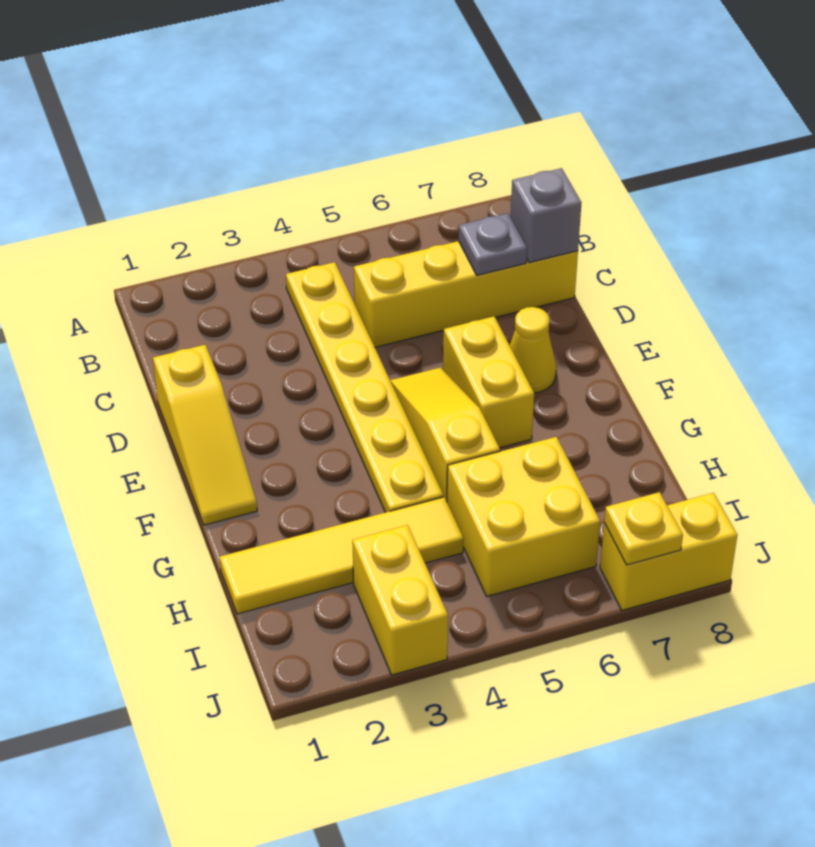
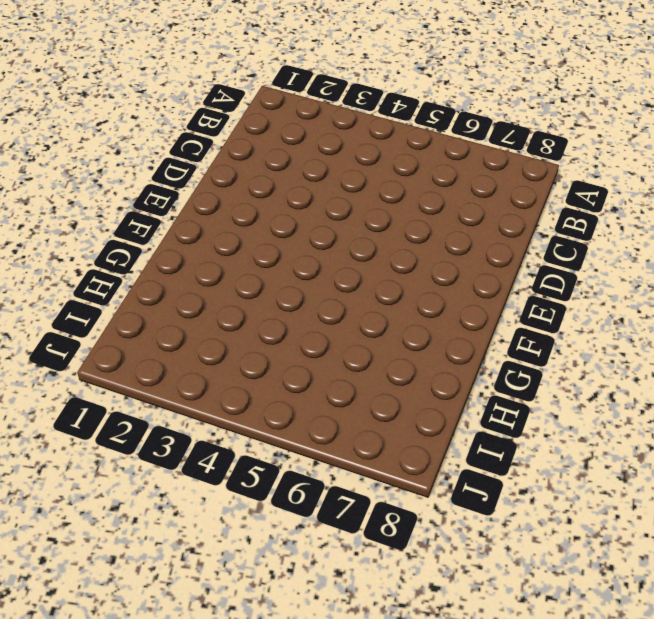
none -> yellow 1x6 plate [286,262,443,512]
none -> yellow 1x4 brick [354,241,578,347]
none -> yellow 1x3 slope [153,345,257,525]

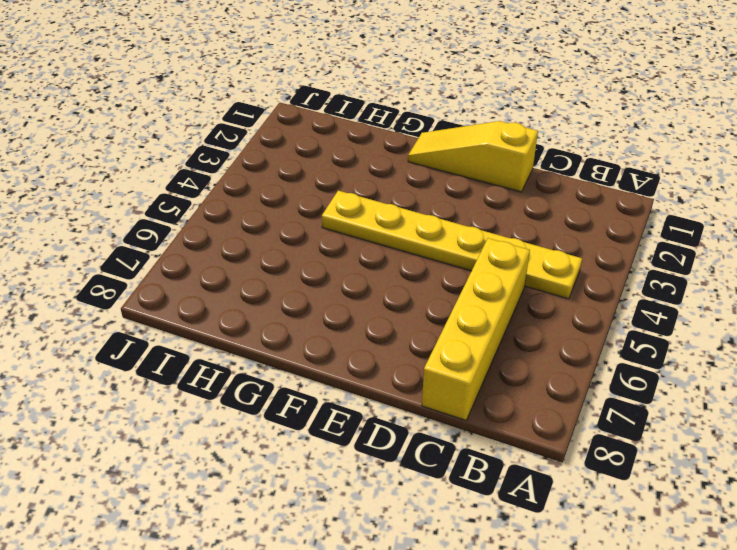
none -> yellow 1x3 slope [390,367,500,502]
none -> yellow 1x2 brick [443,316,534,448]
none -> yellow 1x1 cone [510,307,556,393]

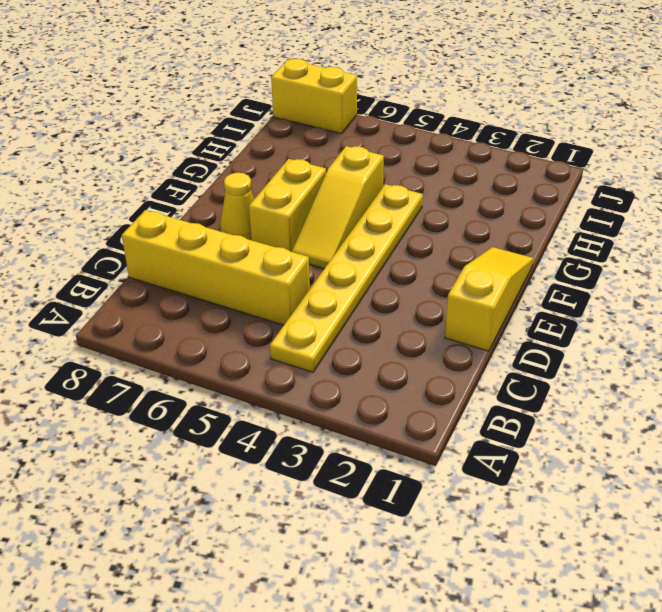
none -> yellow 1x4 tile [220,497,464,614]
none -> yellow 2x2 brick [447,437,600,596]
none -> yellow 1x2 brick [352,525,448,675]

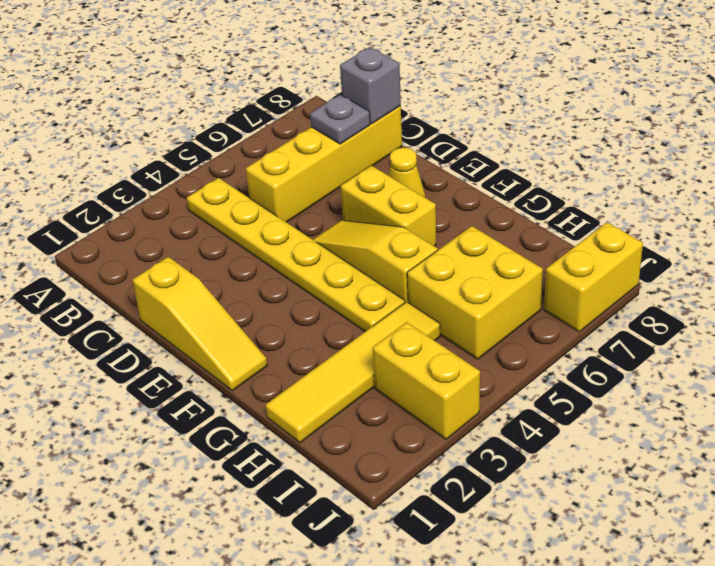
none -> yellow 1x1 plate [604,492,683,565]

